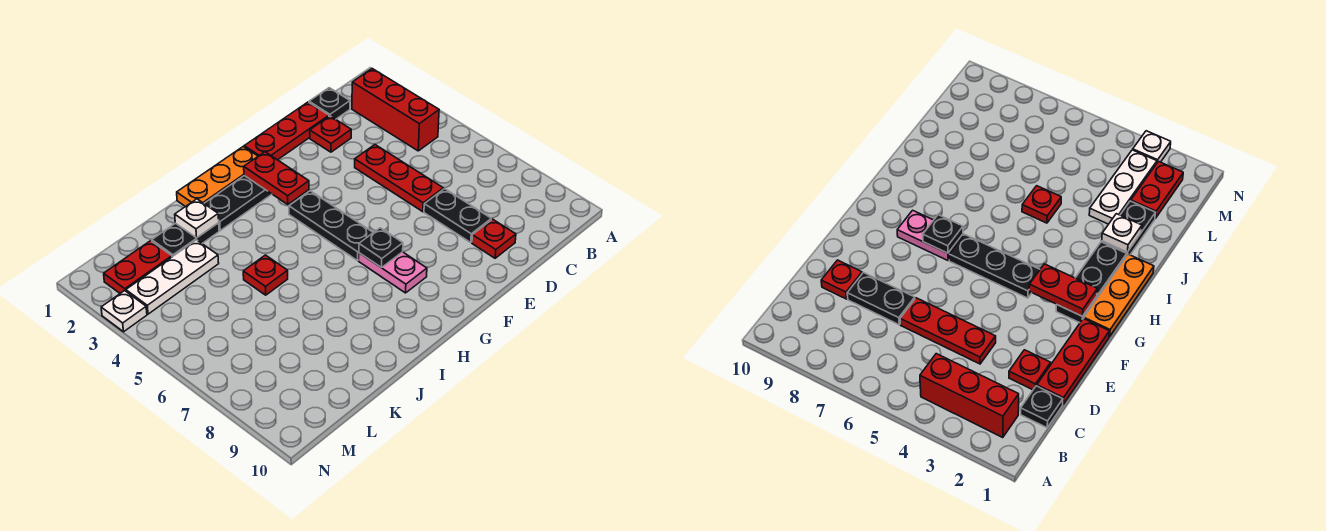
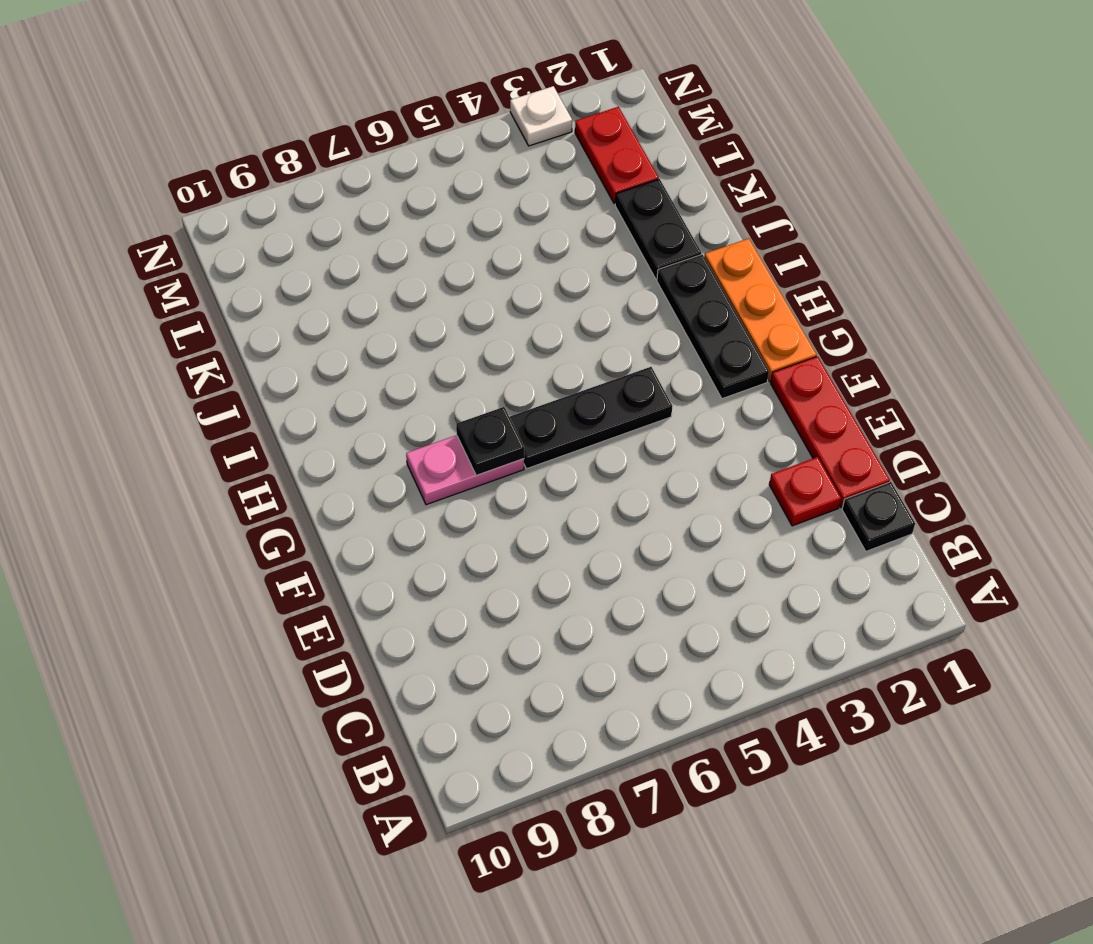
none -> red 1x3 brick [352,69,439,151]
none -> red 1x3 plate [355,145,443,212]
none -> black 1x2 plate [424,189,491,242]

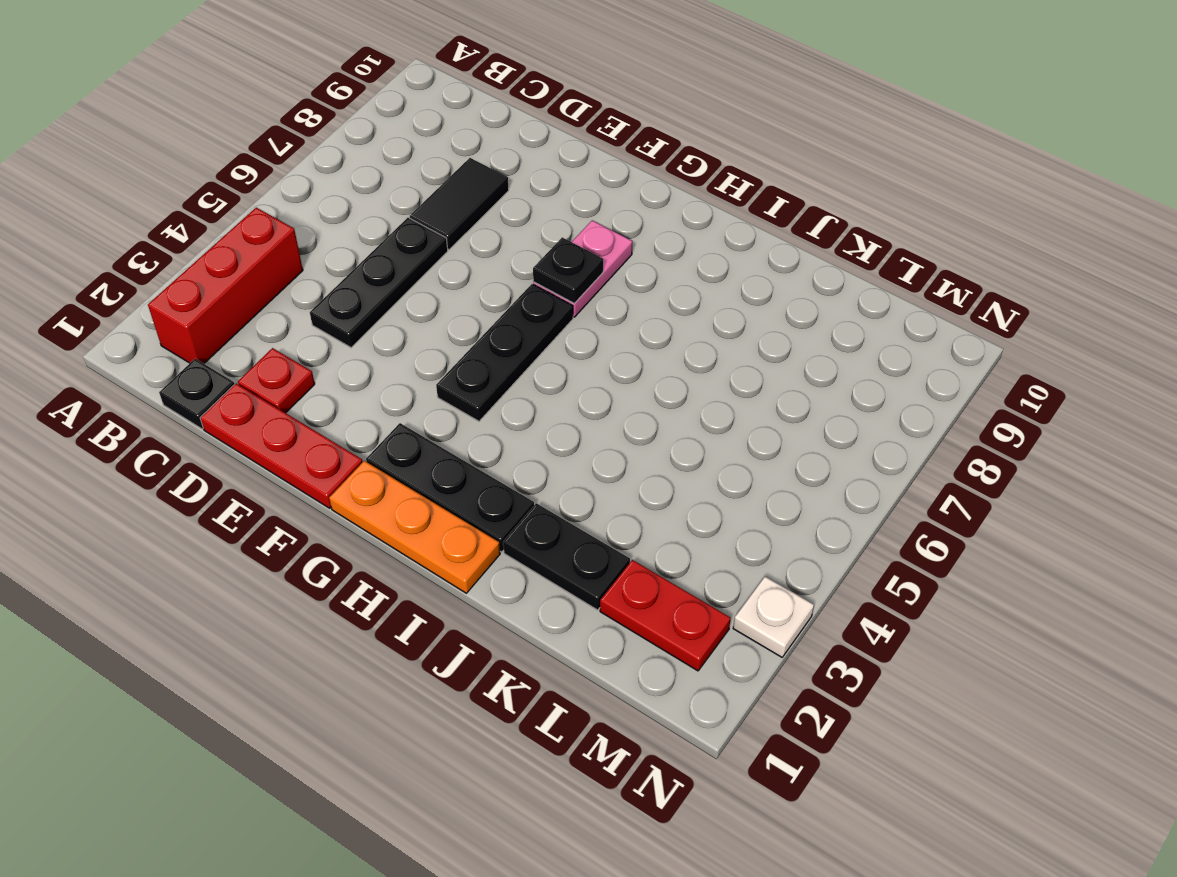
black 1x3 plate [310,218,448,348] -> red 1x3 plate [355,145,443,212]
black 1x2 tile [410,158,509,250] -> black 1x2 plate [424,189,491,242]
none -> red 1x1 plate [472,219,516,258]
none -> red 1x1 plate [243,255,288,295]
none -> white 1x3 plate [126,240,219,314]

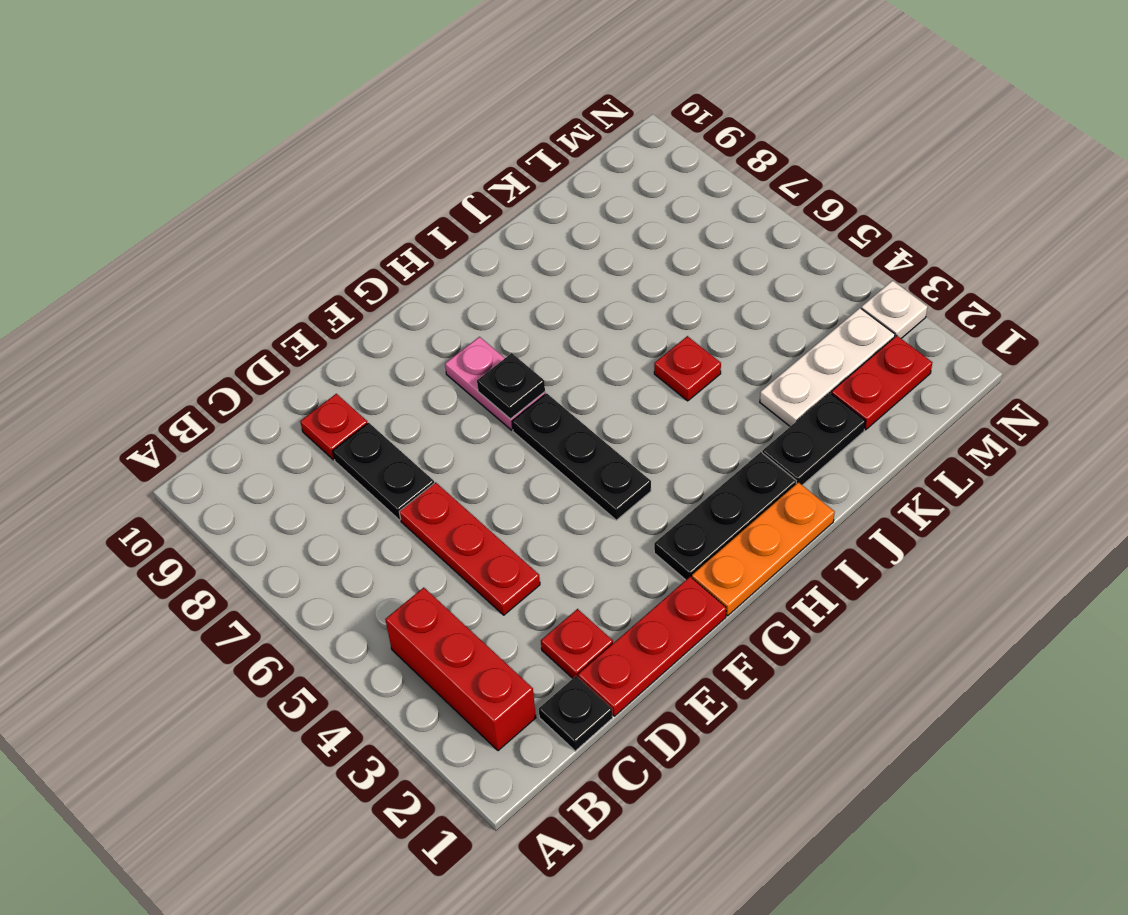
none -> red 1x2 plate [244,152,309,205]
none -> white 1x1 plate [175,199,219,238]

